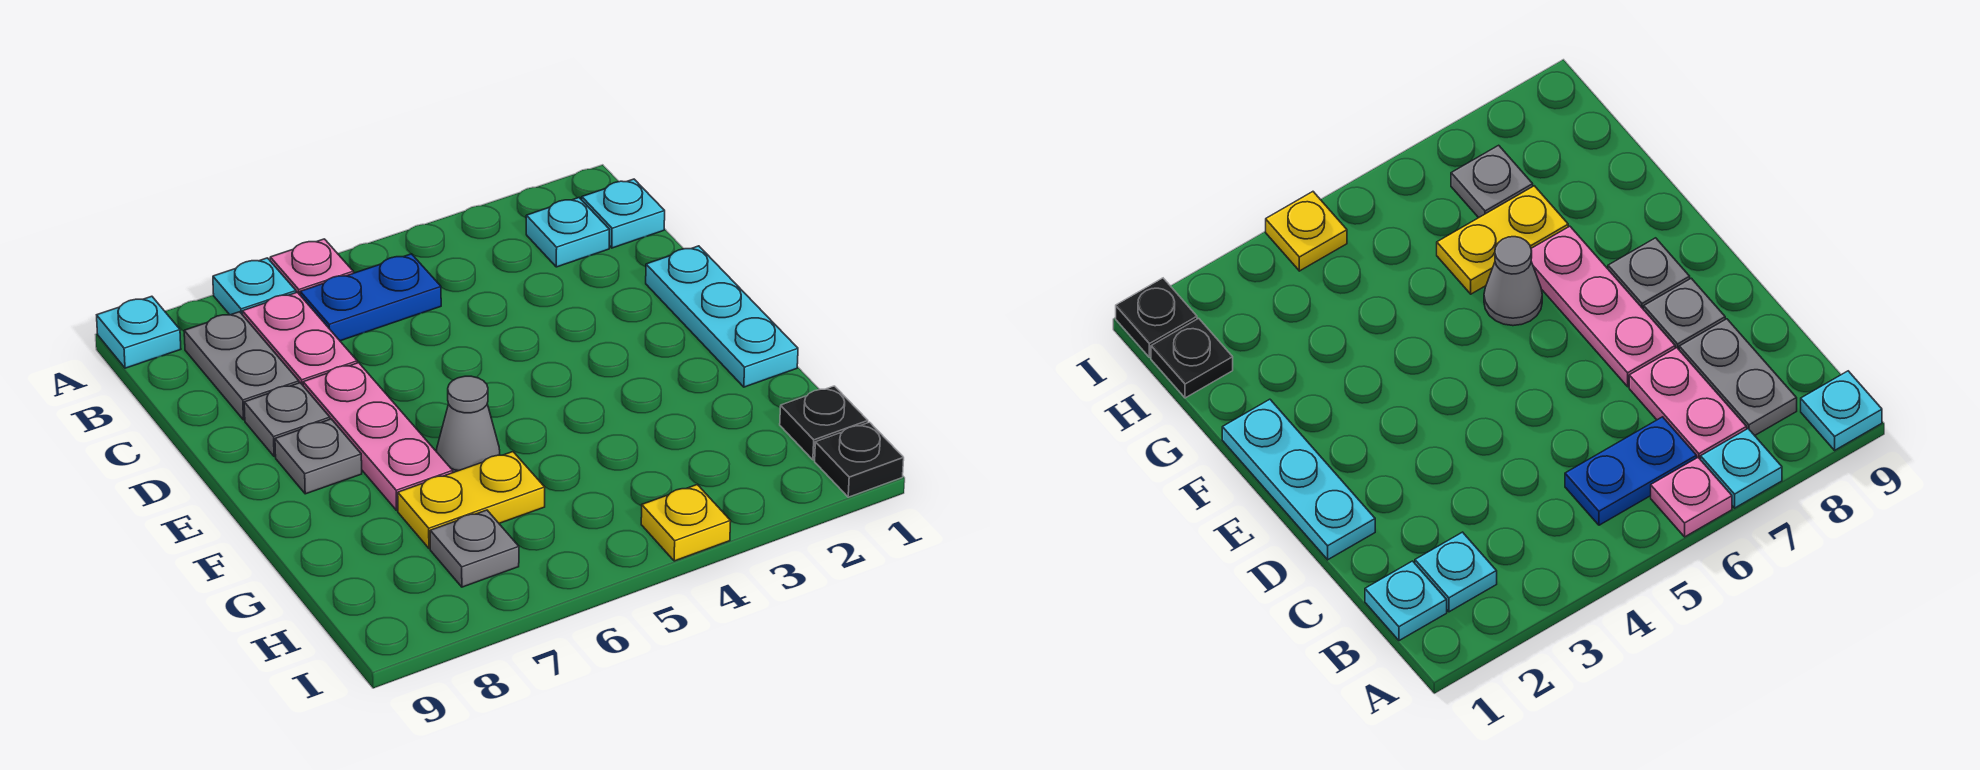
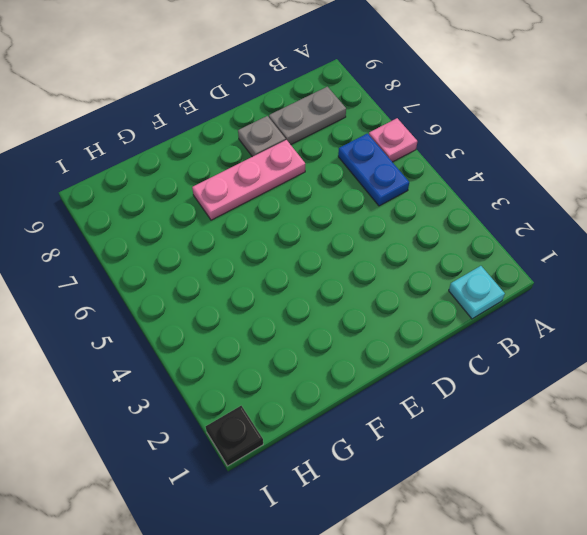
none -> cyan 1x1 plate [213,258,296,315]
none -> cyan 1x1 plate [97,296,181,368]
none -> cyan 1x1 plate [526,198,609,267]

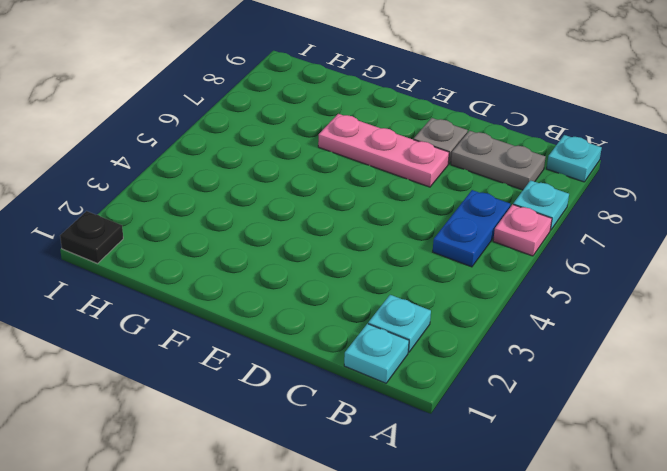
none -> pink 1x2 plate [243,292,357,385]
none -> cyan 1x3 plate [646,246,798,387]
none -> grey 1x1 plate [275,419,362,494]

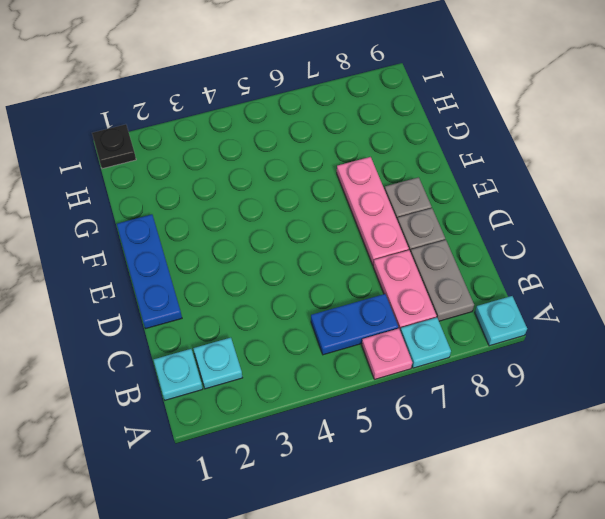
blue 1x3 plate [117,214,182,329] -> cyan 1x3 plate [646,246,798,387]
none -> grey 1x1 cone [437,376,500,473]
none -> yellow 1x2 plate [398,452,545,548]
none -> black 1x1 plate [780,386,868,460]

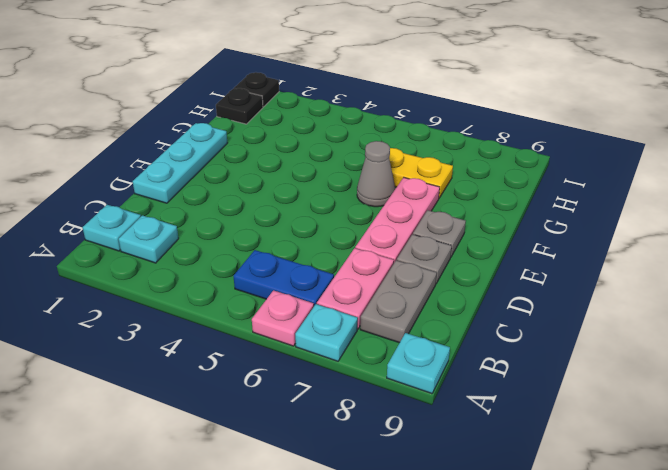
none -> grey 1x1 plate [430,510,519,587]
none -> yellow 1x1 plate [641,485,731,561]

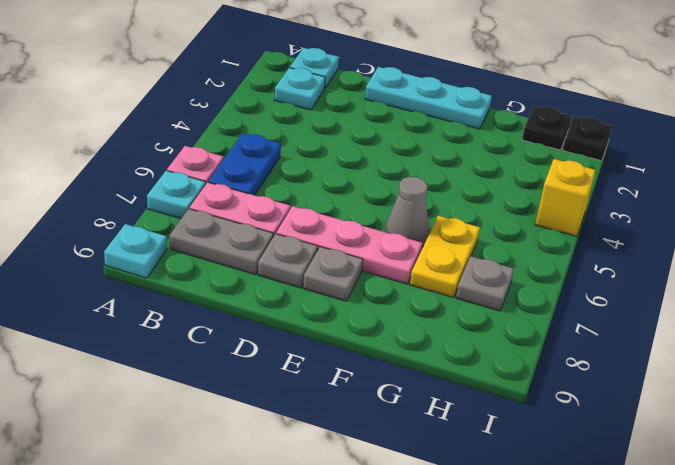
yellow 1x1 brick [535,159,596,236] -> yellow 1x1 plate [641,485,731,561]

